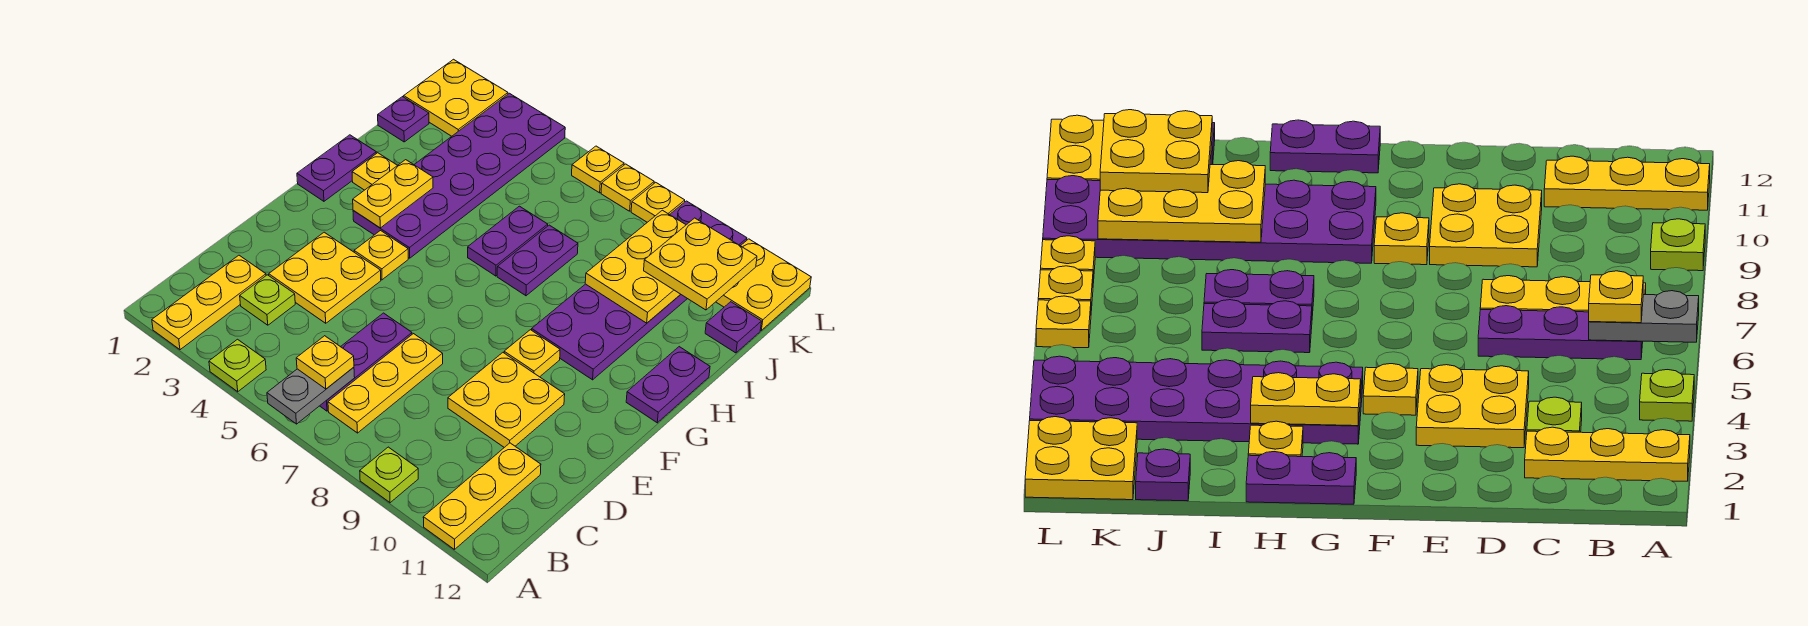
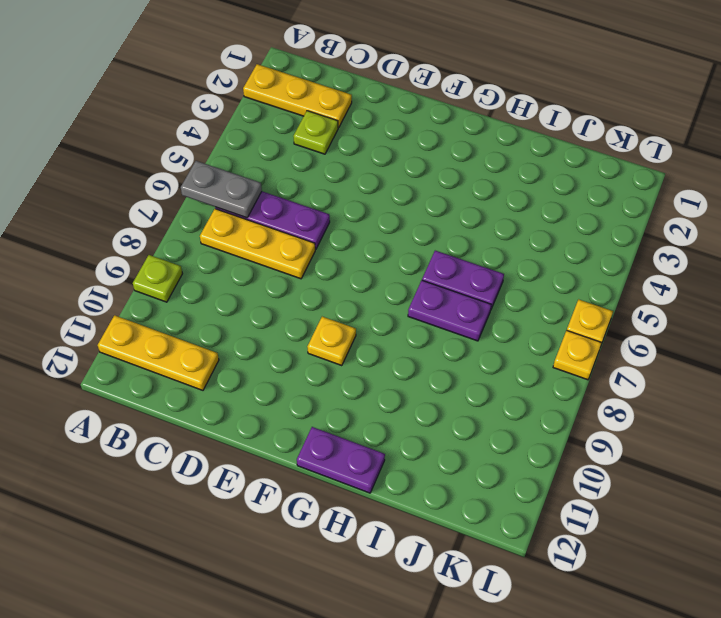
none -> lime 1x1 plate [209,339,266,392]
none -> yellow 2x2 plate [269,232,381,323]
none -> yellow 2x2 plate [448,353,565,447]
none -> yellow 1x1 plate [354,231,408,280]

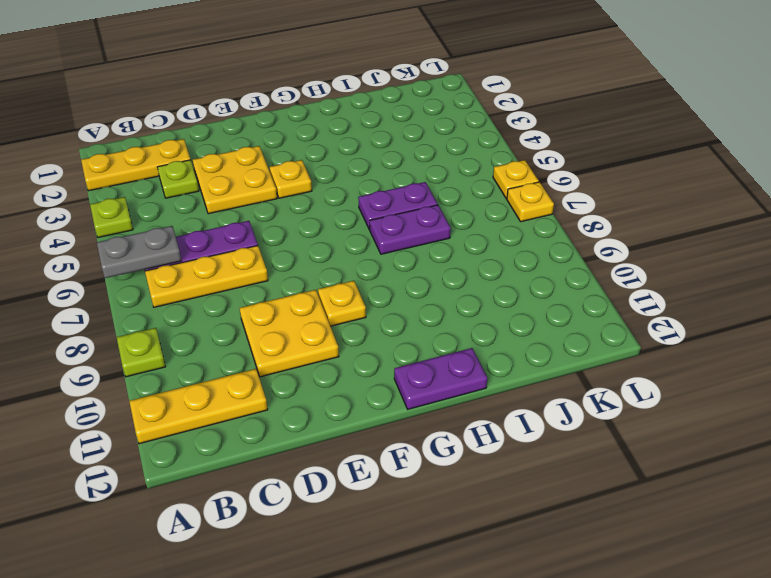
none -> purple 1x2 plate [297,135,376,201]
none -> purple 2x6 plate [353,93,565,258]
none -> purple 2x6 plate [532,201,747,380]
none -> yellow 1x1 plate [352,153,398,190]

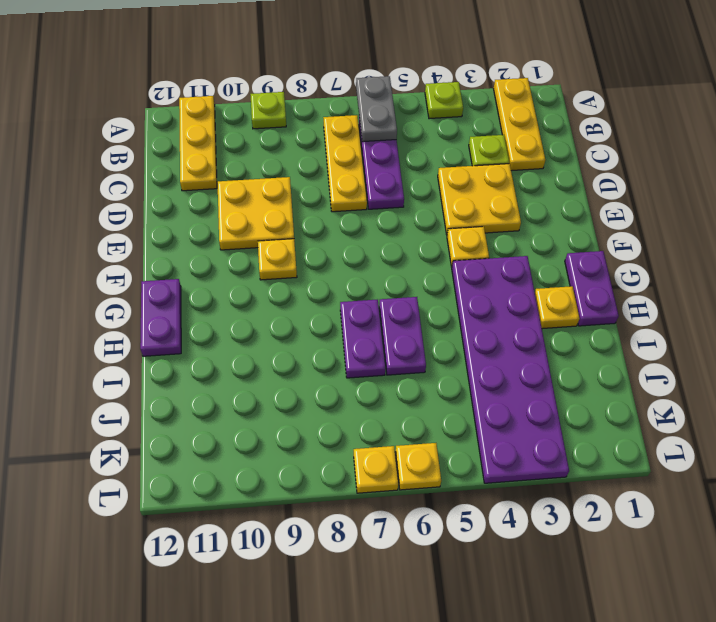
none -> purple 2x6 plate [532,201,747,380]
none -> purple 1x1 plate [378,97,429,142]
none -> purple 1x1 plate [705,302,762,353]
none -> yellow 2x2 plate [404,59,508,136]

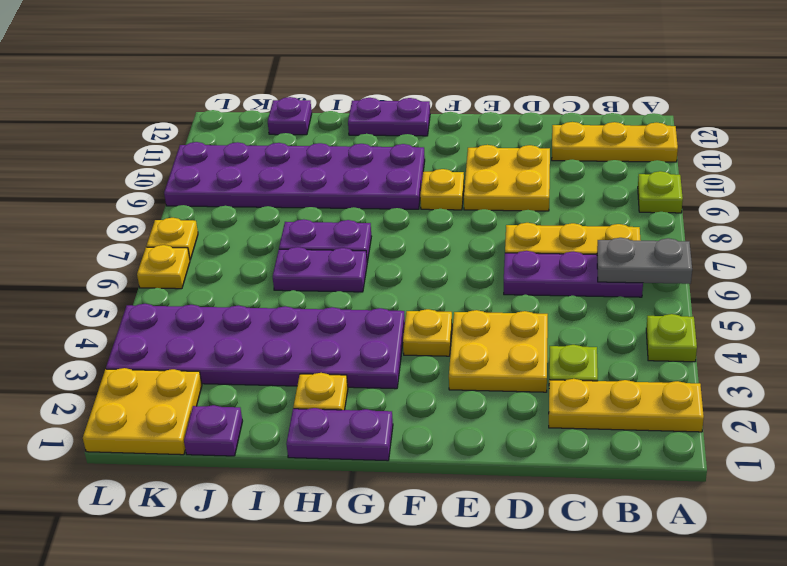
none -> yellow 2x2 plate [716,239,811,330]
none -> yellow 1x1 plate [631,182,685,222]
none -> yellow 1x2 plate [353,160,433,228]
none -> yellow 2x3 plate [585,210,686,323]

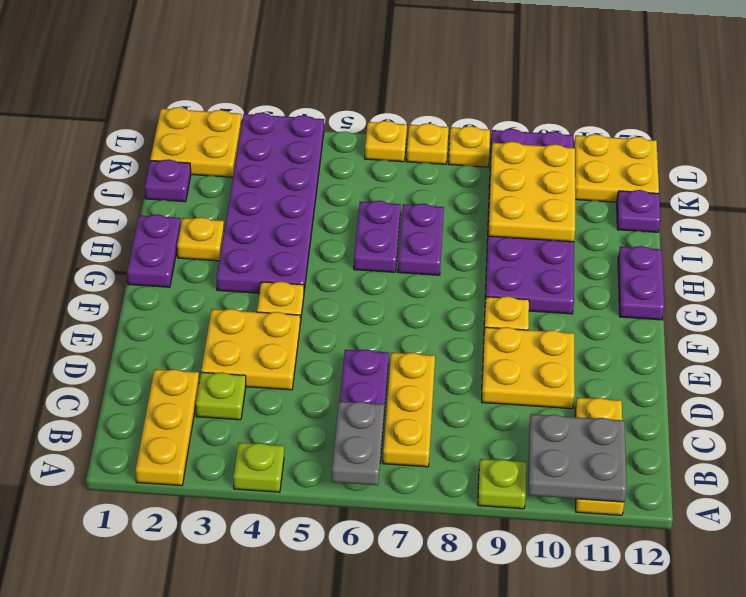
grey 2x2 plate [528,414,626,502] -> none
none -> yellow 1x2 plate [353,160,433,228]
none -> yellow 1x1 plate [296,336,354,389]
none -> yellow 2x2 plate [644,218,757,310]

